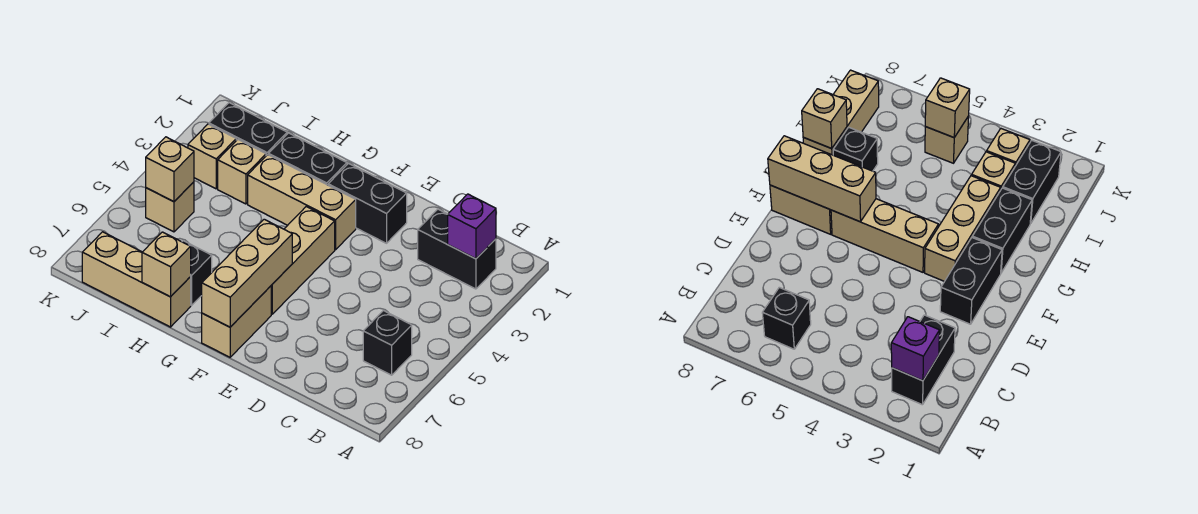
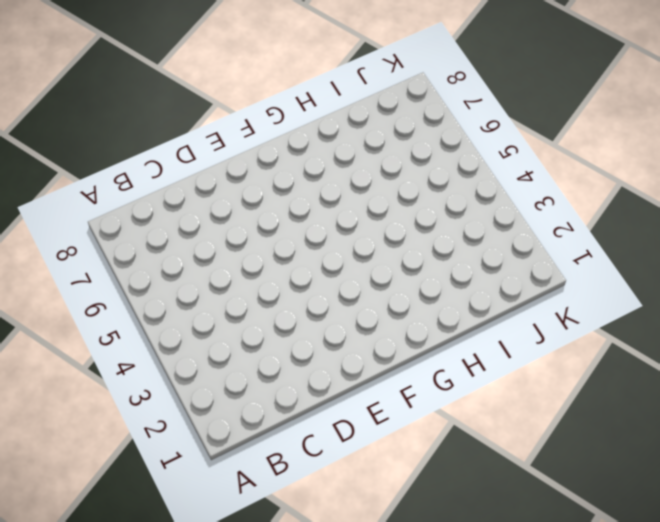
none -> black 1x2 brick [418,209,496,289]
none -> black 1x1 brick [363,311,412,375]
none -> black 1x2 brick [328,164,407,243]

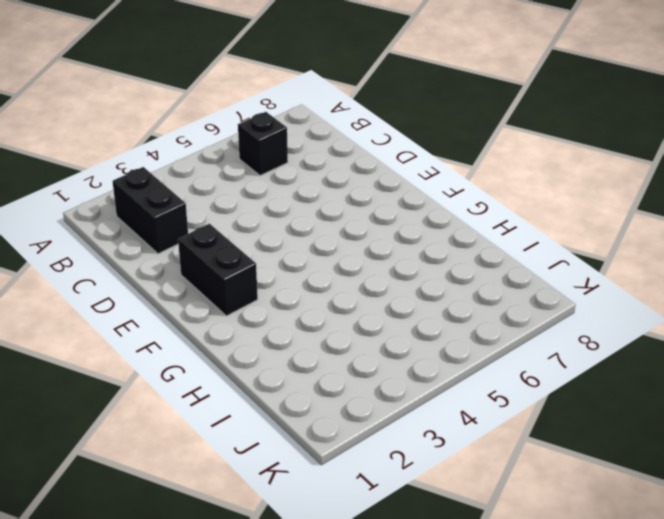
none -> tan 1x3 brick [248,155,356,250]
none -> tan 1x3 brick [271,207,335,314]
none -> tan 1x2 brick [202,286,271,357]

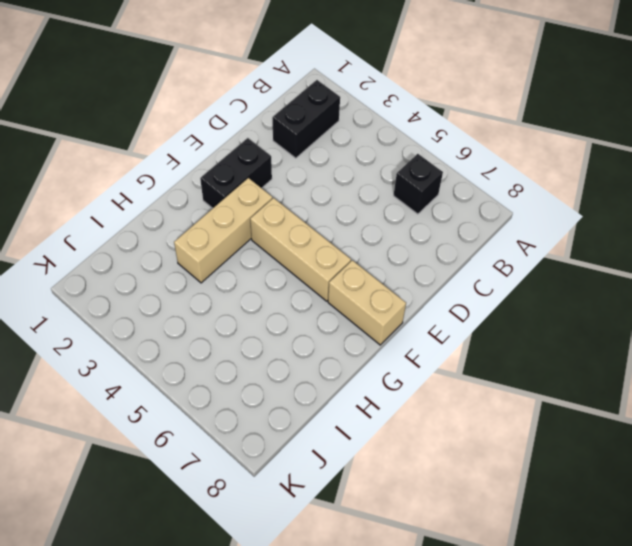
none -> black 1x2 brick [269,133,347,185]
none -> black 1x1 brick [182,241,212,305]
none -> tan 1x3 brick [82,232,191,327]

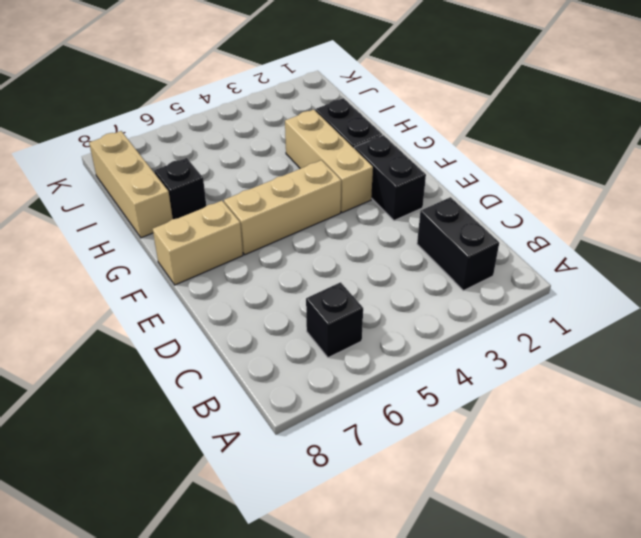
none -> black 1x2 brick [209,103,287,156]
none -> tan 1x1 brick [218,139,266,204]
none -> tan 1x1 brick [188,124,236,189]

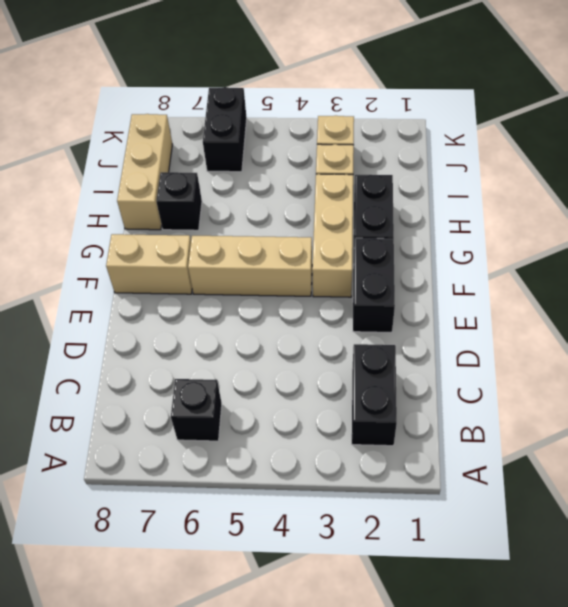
black 1x2 brick [203,87,247,172] -> black 1x2 brick moved to [209,103,287,156]
none -> tan 1x1 brick [146,182,194,232]
none -> purple 1x1 brick [448,194,496,259]
none -> tan 1x3 brick [202,219,292,327]

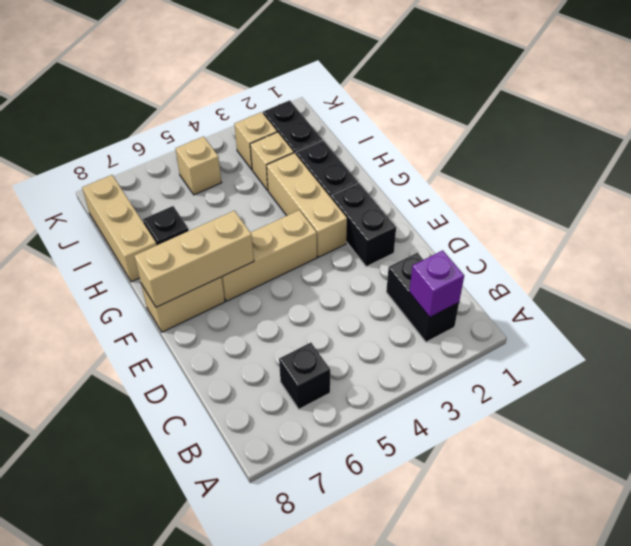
none -> tan 1x1 brick [142,232,191,297]
none -> tan 1x1 brick [146,137,194,202]

